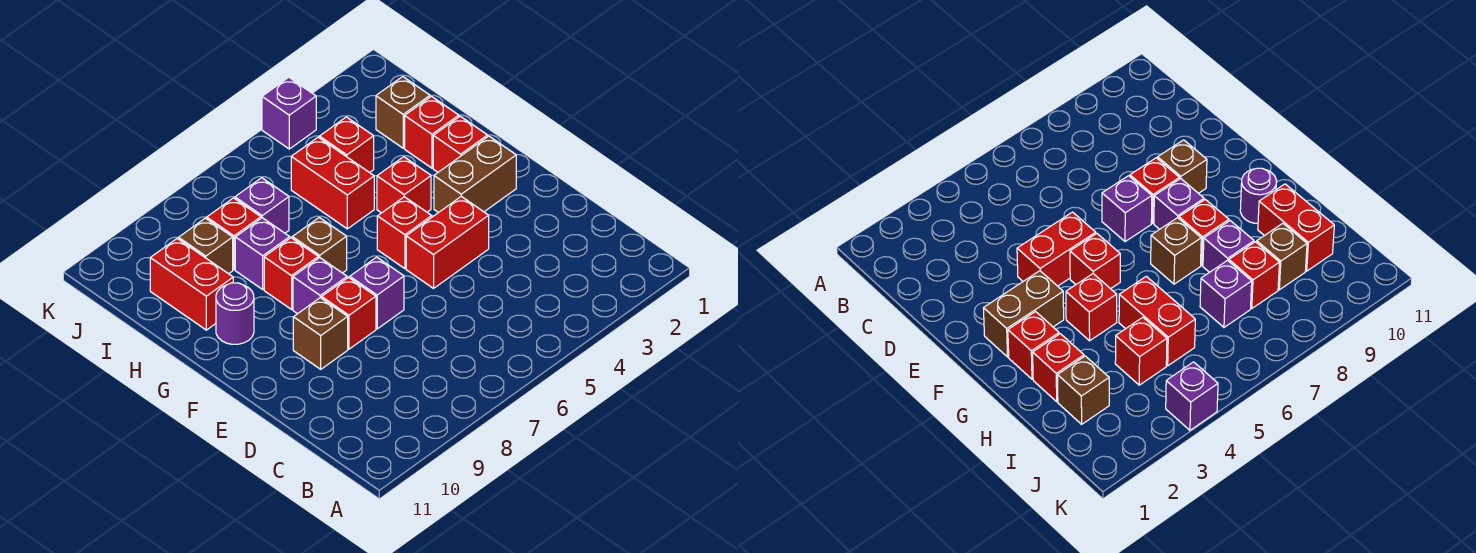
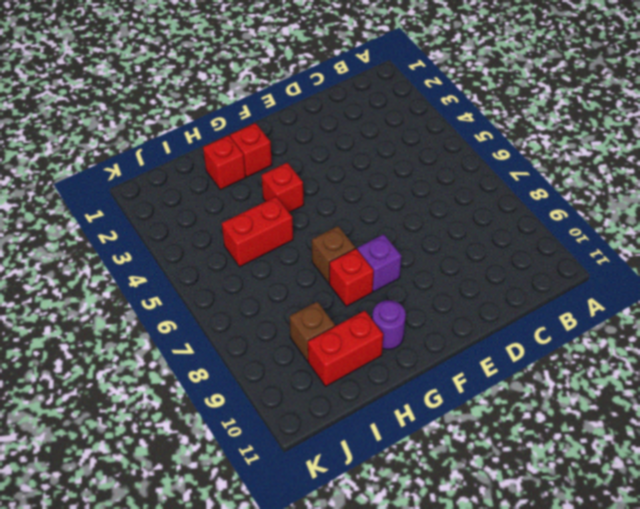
none -> red 1x2 brick [406,196,489,288]
none -> purple 1x1 brick [350,257,404,329]
none -> red 1x1 brick [322,278,376,349]

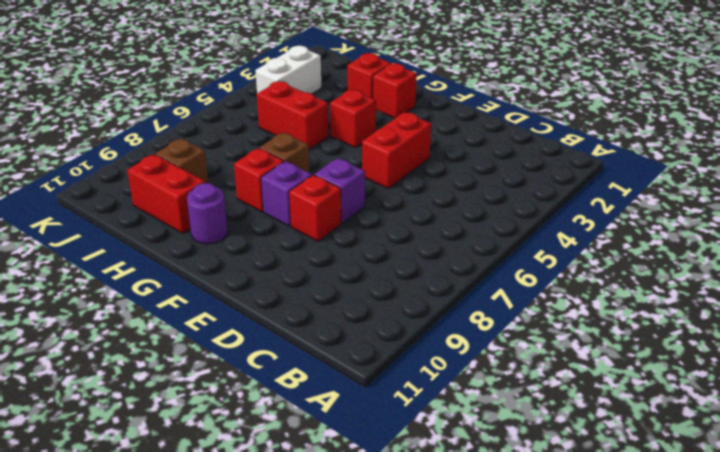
white 1x2 brick [255,46,321,94] -> none
none -> brown 1x1 brick [293,298,348,369]
none -> brown 1x2 brick [434,136,516,213]
none -> red 1x1 brick [377,197,432,269]

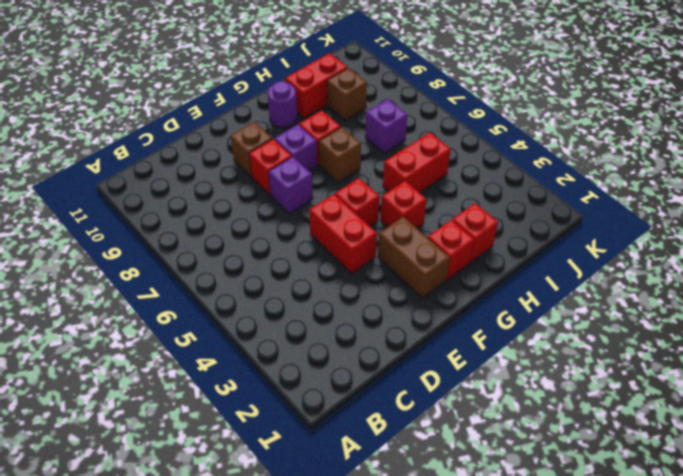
none -> purple 1x1 brick [235,218,290,289]
none -> brown 1x1 brick [376,77,430,148]
none -> red 1x1 brick [319,117,374,173]

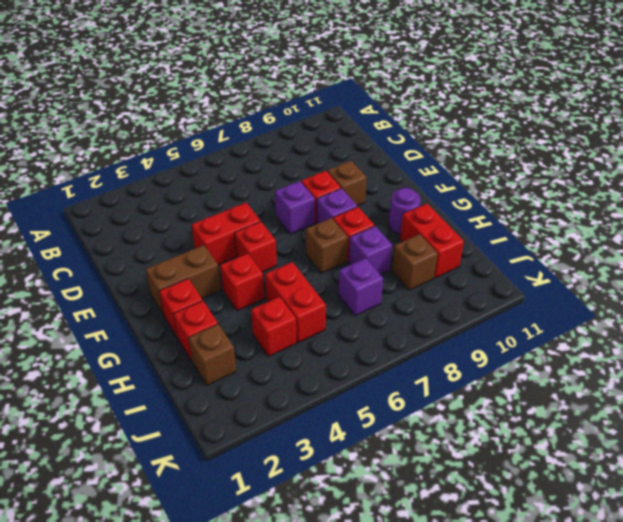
none -> red 1x1 brick [207,198,261,270]
none -> purple 1x1 brick [262,77,316,149]

